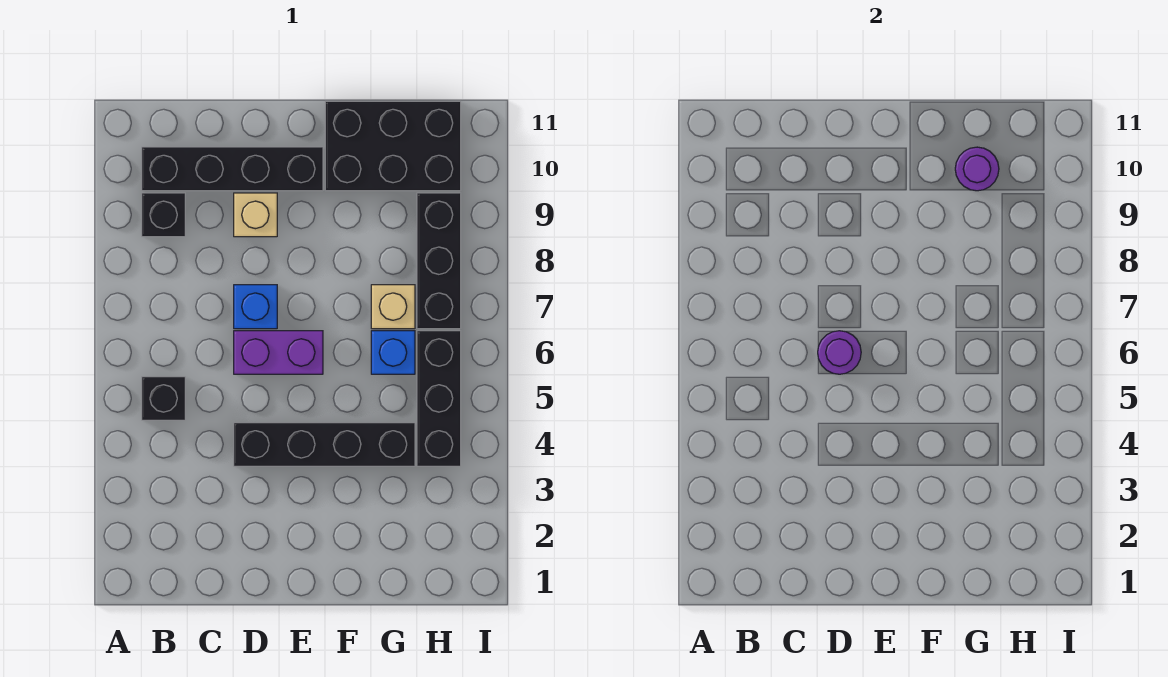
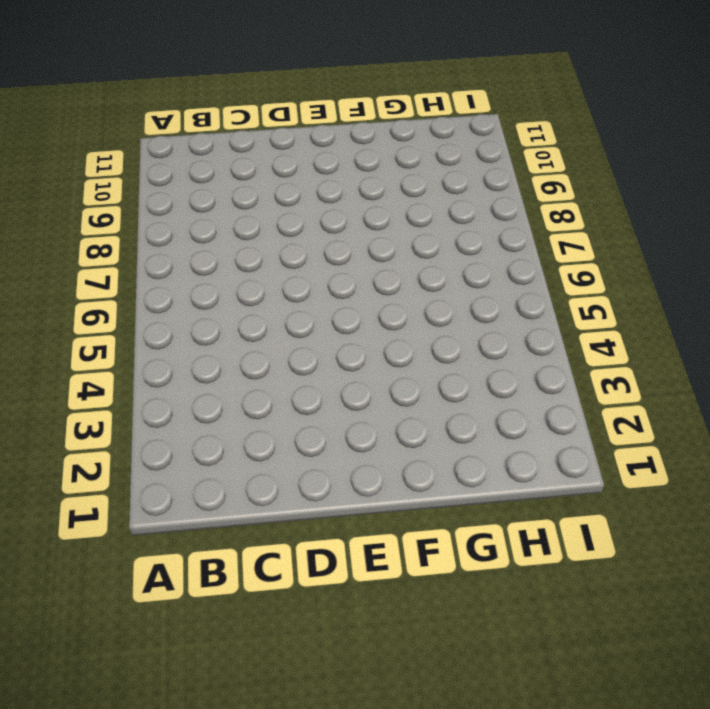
none -> black 1x1 brick [142,377,185,420]
none -> black 1x1 brick [142,193,185,237]
none -> black 1x4 brick [142,147,323,191]

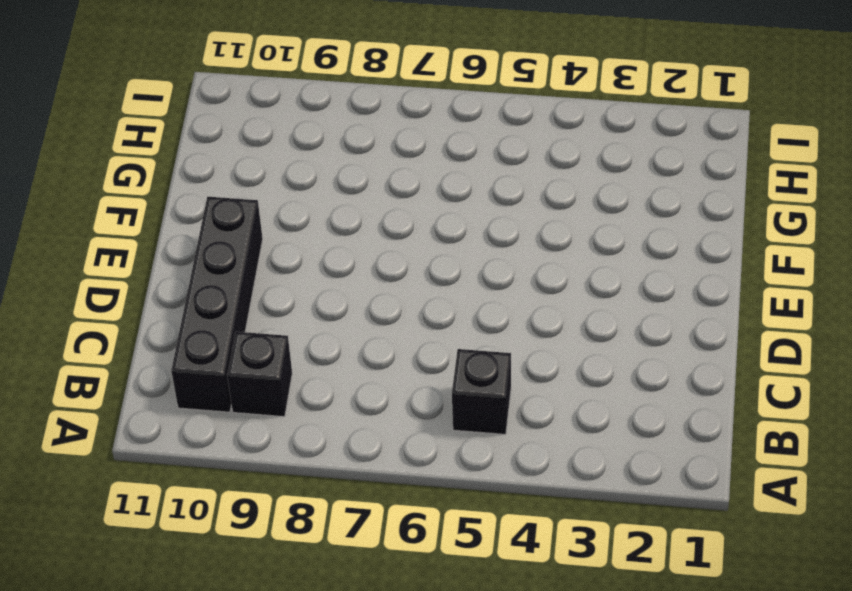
none -> black 1x4 brick [234,423,415,466]
none -> purple 1x2 brick [234,331,323,374]
none -> blue 1x1 brick [234,285,277,329]

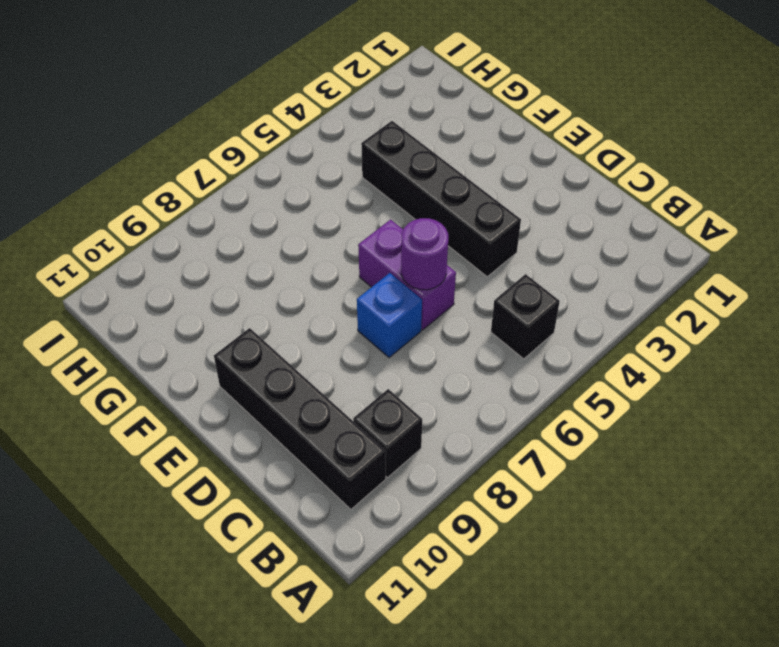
none -> tan 1x1 brick [234,193,277,237]
none -> black 2x3 brick [325,101,461,191]
none -> blue 1x1 brick [371,331,415,374]

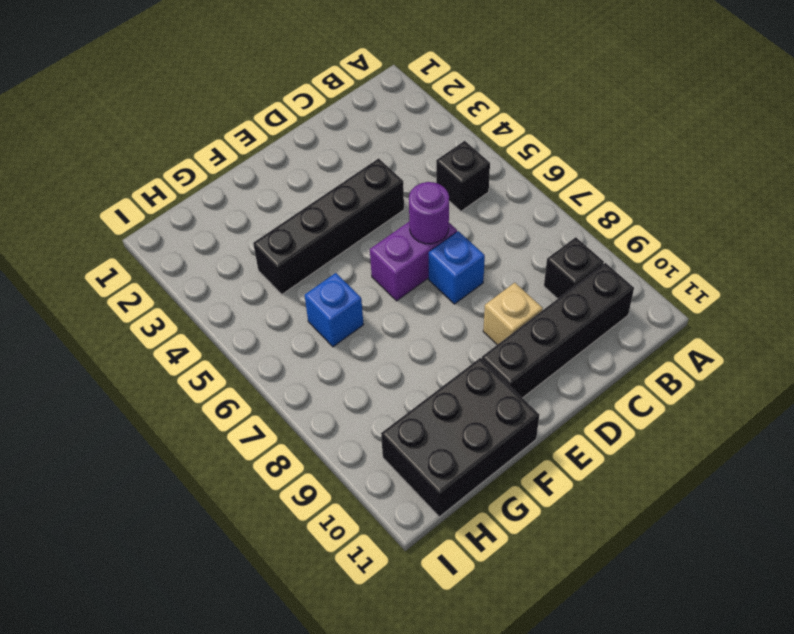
none -> tan 1x1 brick [371,285,415,329]
none -> black 1x3 brick [417,331,461,466]
none -> black 1x3 brick [417,193,461,329]

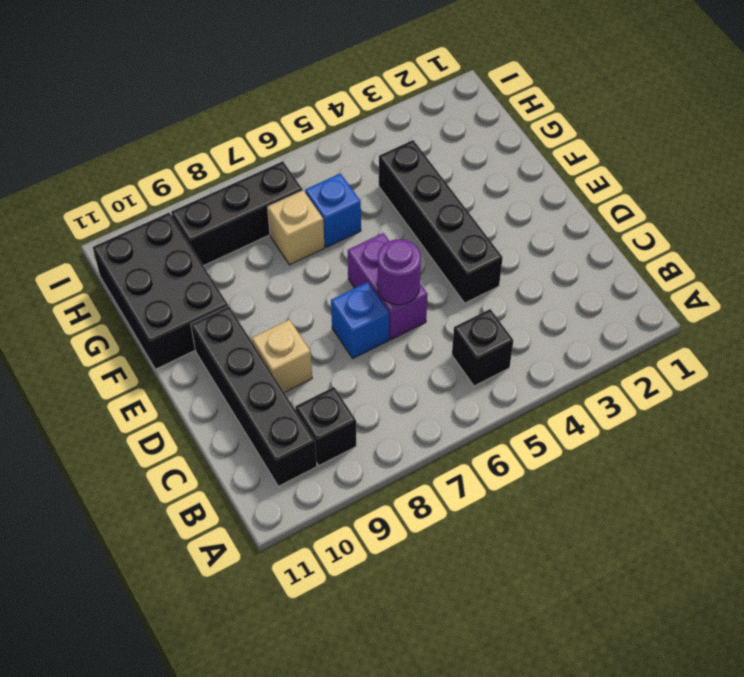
none -> black 1x3 brick [417,331,461,466]
none -> purple 1x1 round brick [955,147,999,191]

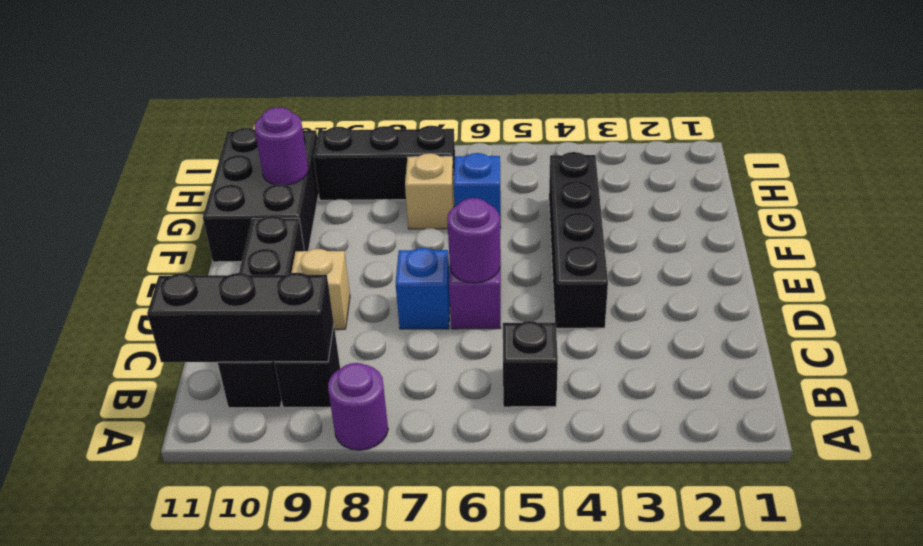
purple 1x1 round brick [328,363,388,450] -> none
black 1x3 brick [147,273,334,362] -> black 1x3 brick moved to [417,331,461,466]

